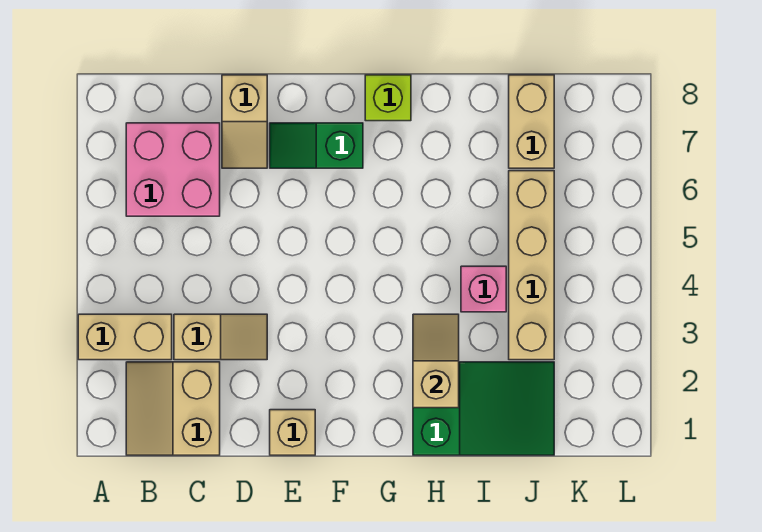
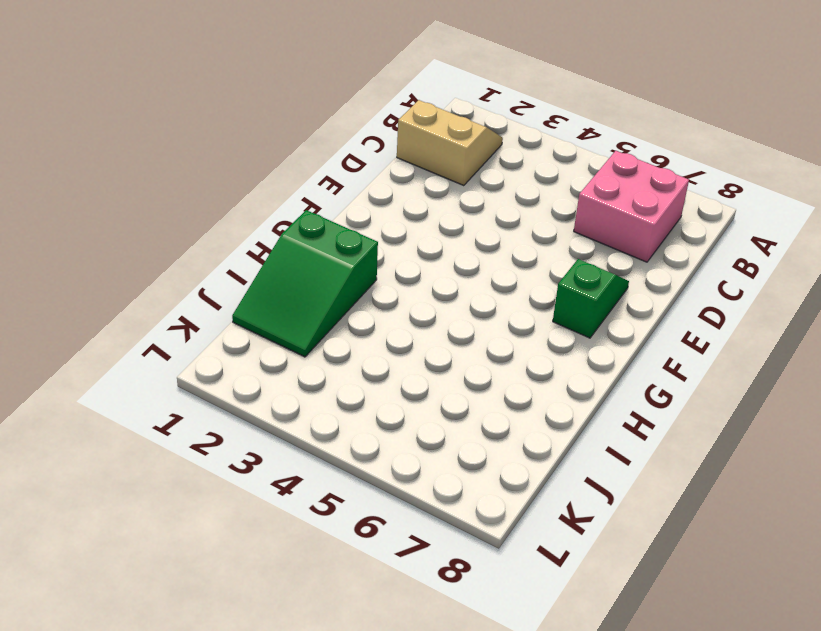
none -> tan 1x2 brick [78,314,172,360]
none -> tan 1x2 slope [174,314,267,360]
none -> tan 1x2 slope [222,75,267,168]

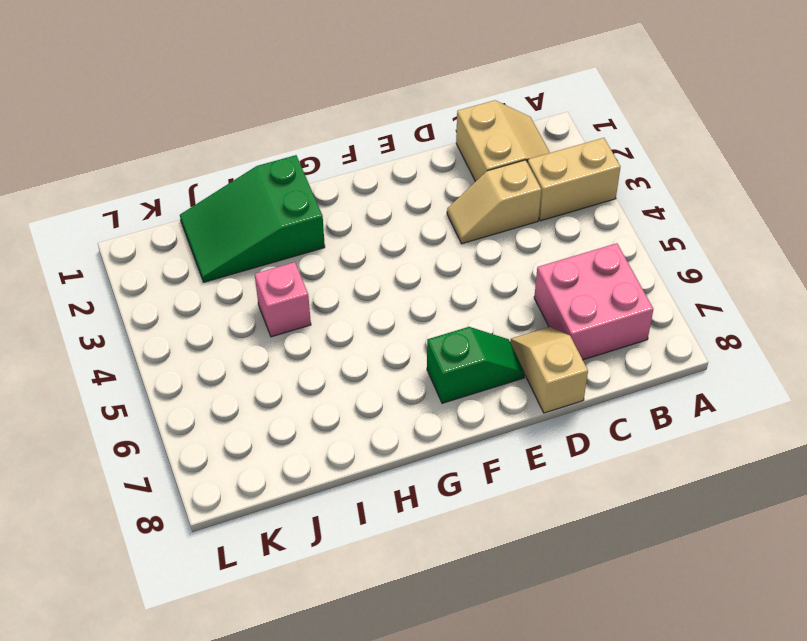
none -> tan 1x1 brick [270,410,315,455]
none -> lime 1x1 brick [365,75,411,121]
none -> tan 1x4 brick [509,171,554,360]

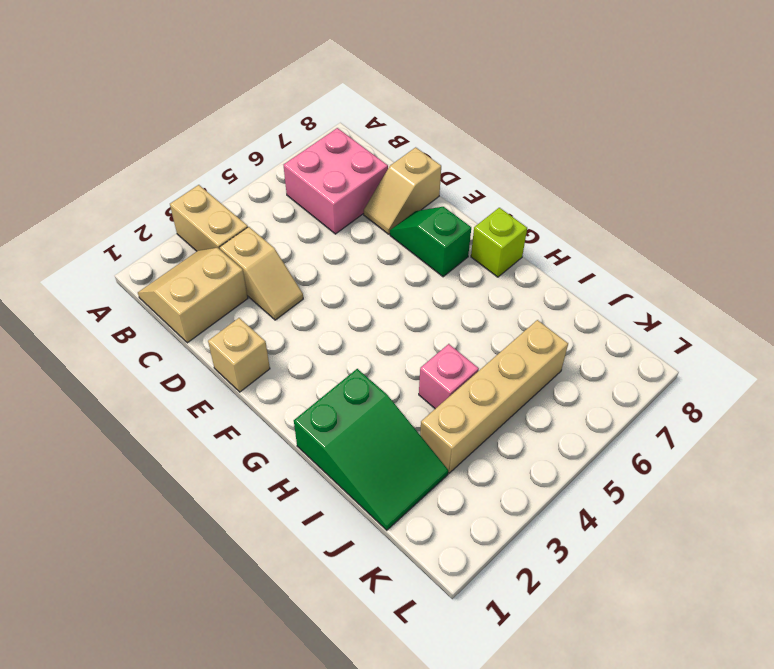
none -> tan 1x2 brick [509,75,554,168]
none -> tan 1x2 slope [413,314,459,408]

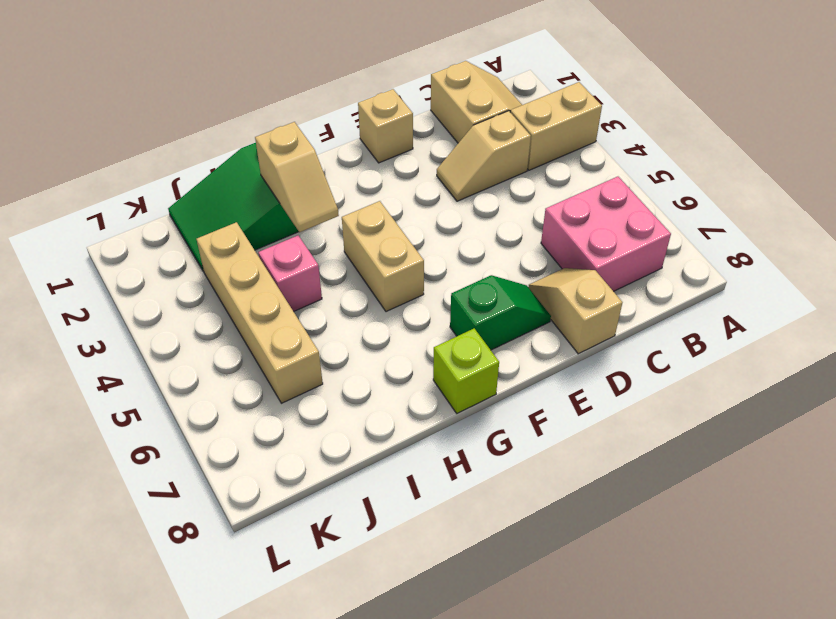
tan 1x2 brick [342,201,424,312] -> tan 1x2 brick moved to [509,75,554,168]

